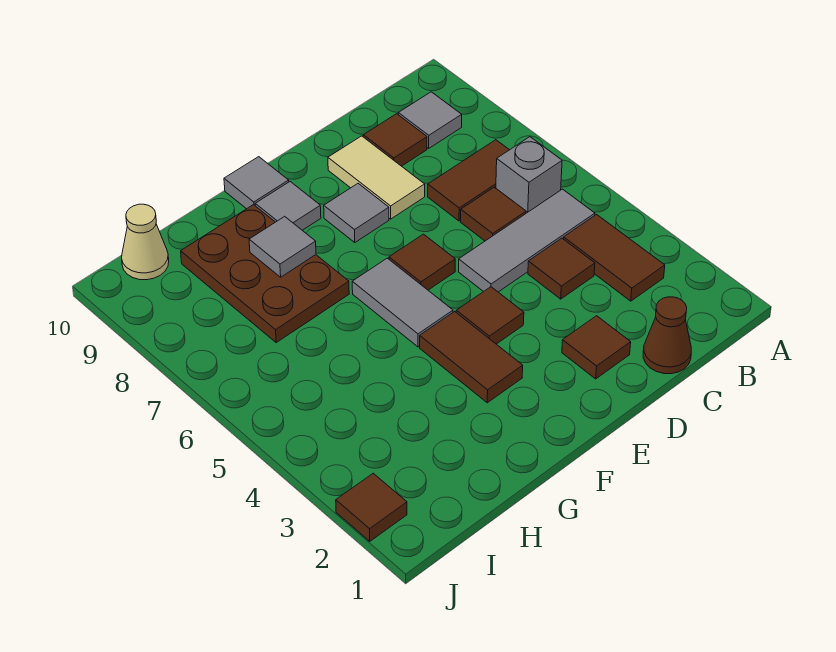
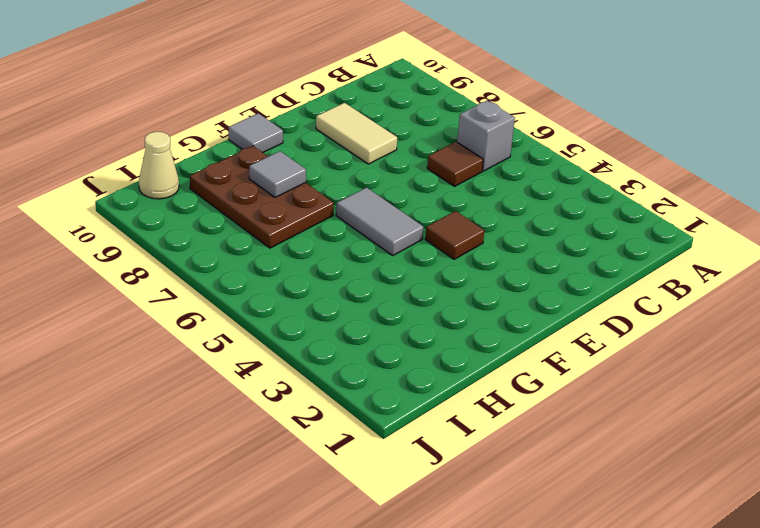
none -> brown 1x2 tile [564,215,665,301]
none -> grey 1x3 tile [458,189,595,292]
none -> brown 1x2 tile [428,140,509,221]

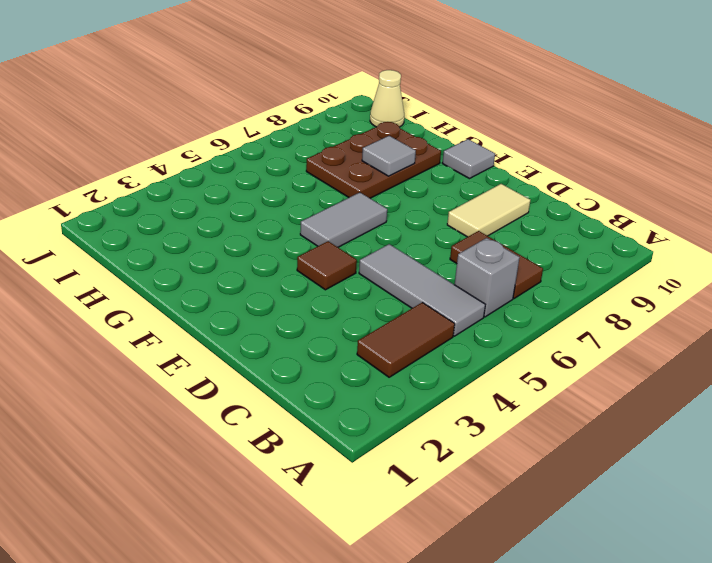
none -> grey 1x1 tile [398,92,462,148]
none -> brown 1x1 cone [643,297,691,374]
none -> brown 1x1 tile [528,238,595,299]

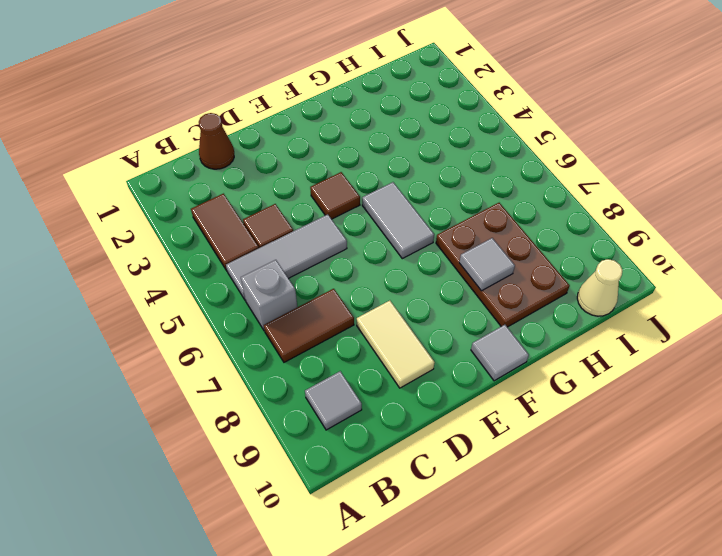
none -> brown 1x1 tile [461,187,526,241]
none -> brown 1x1 tile [363,114,427,166]
none -> brown 1x1 tile [562,316,631,379]

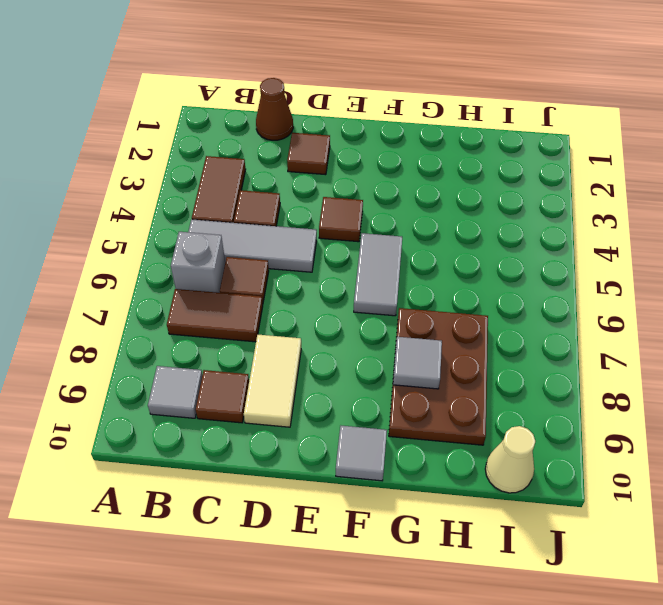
none -> brown 1x1 tile [389,234,455,290]
none -> grey 1x1 tile [324,184,389,242]
none -> brown 1x2 tile [420,312,523,403]

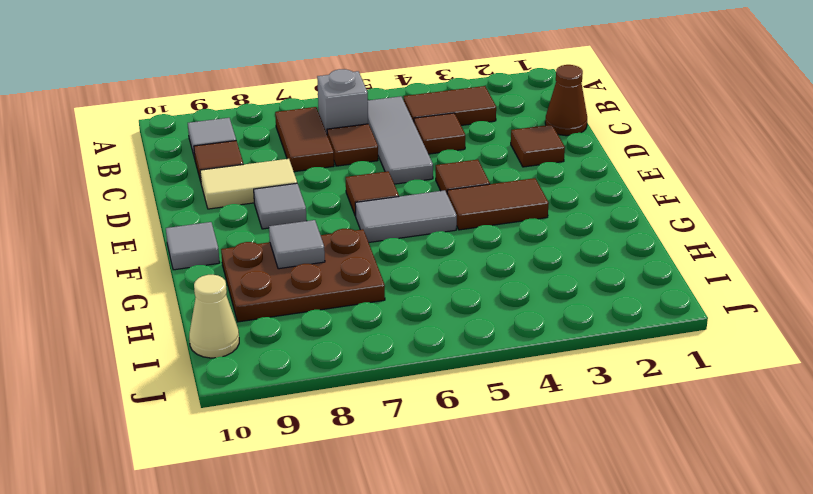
none -> grey 1x1 tile [255,182,321,230]
none -> brown 1x1 tile [336,473,407,541]

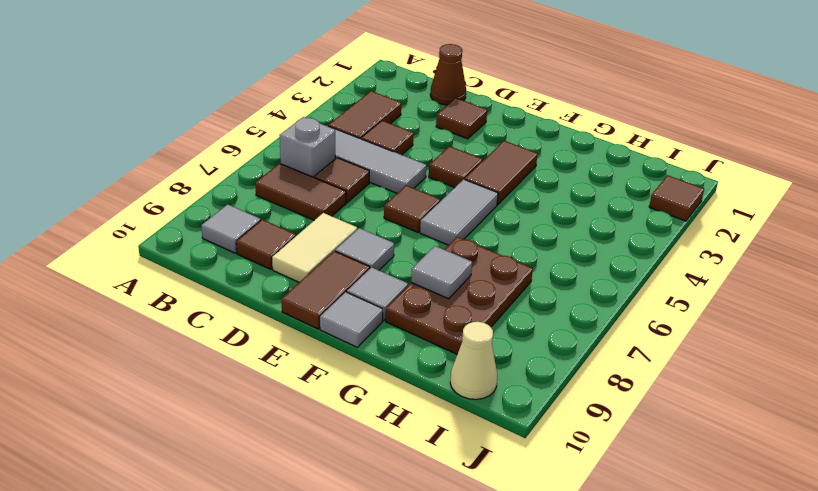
brown 1x2 tile [282,251,370,329] -> none

